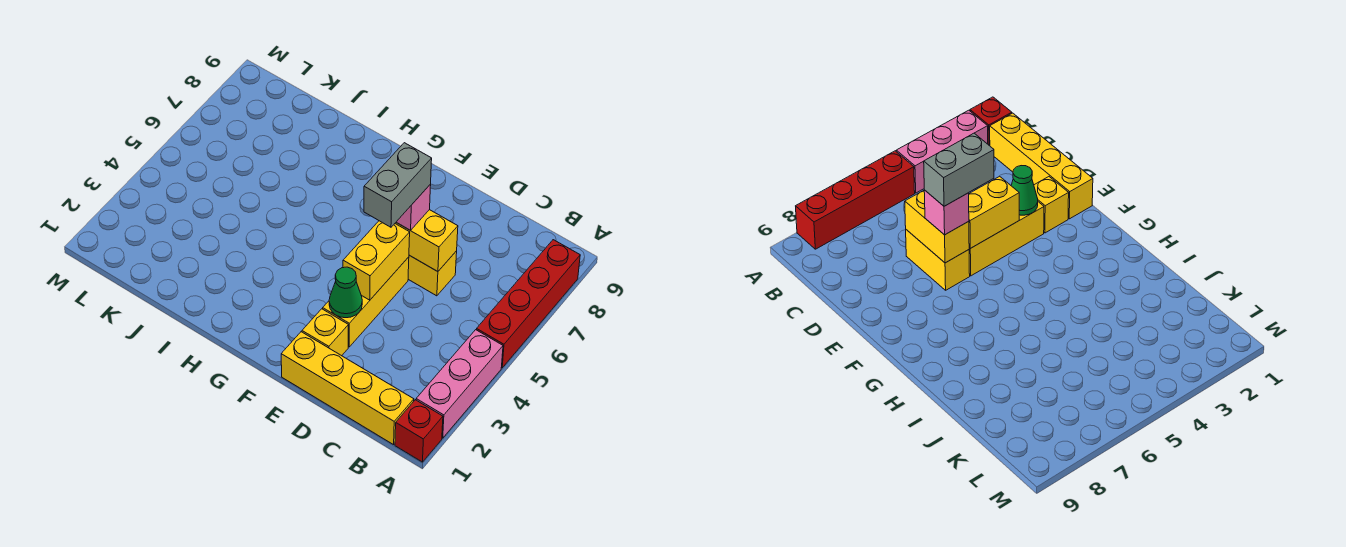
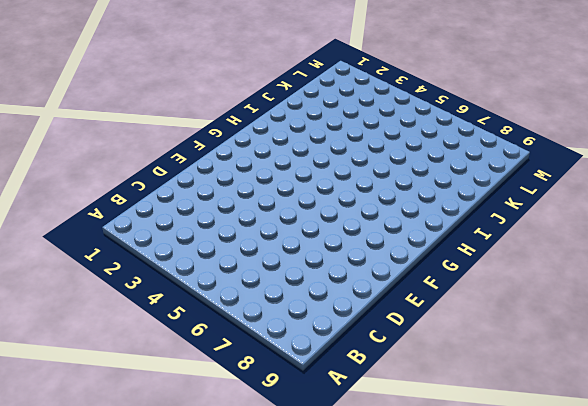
none -> red 1x1 brick [395,400,443,462]
none -> pink 1x3 brick [416,330,503,438]
none -> red 1x4 brick [477,240,580,368]

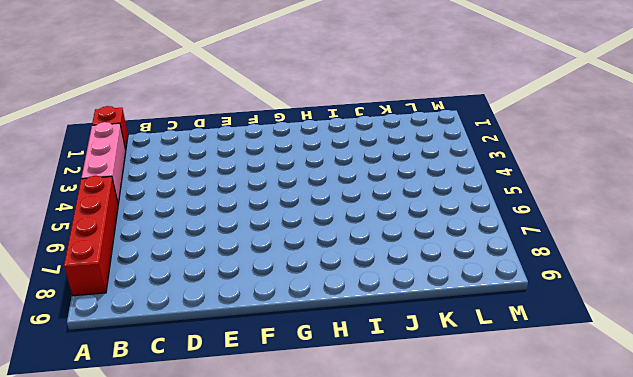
none -> yellow 1x4 brick [281,332,414,445]
none -> yellow 1x2 brick [408,251,457,296]
none -> yellow 1x1 brick [302,309,348,356]

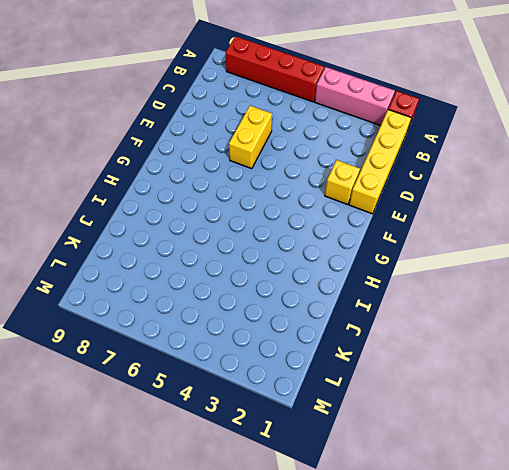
none -> yellow 1x3 brick [323,257,409,347]
none -> yellow 1x2 brick [395,210,458,272]
none -> green 1x1 cone [329,267,362,318]

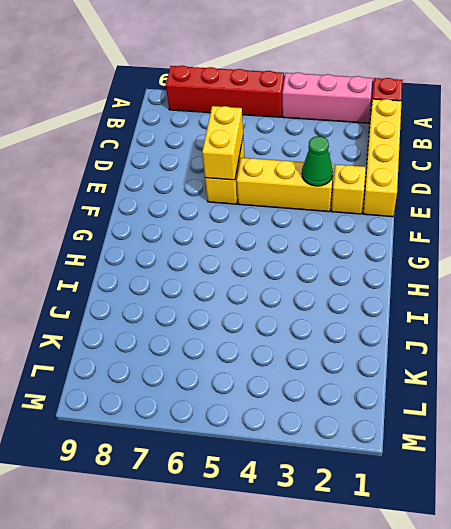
none -> yellow 1x2 brick [343,221,410,300]
none -> pink 1x1 brick [396,184,431,230]
none -> grey 1x2 brick [364,143,432,227]

